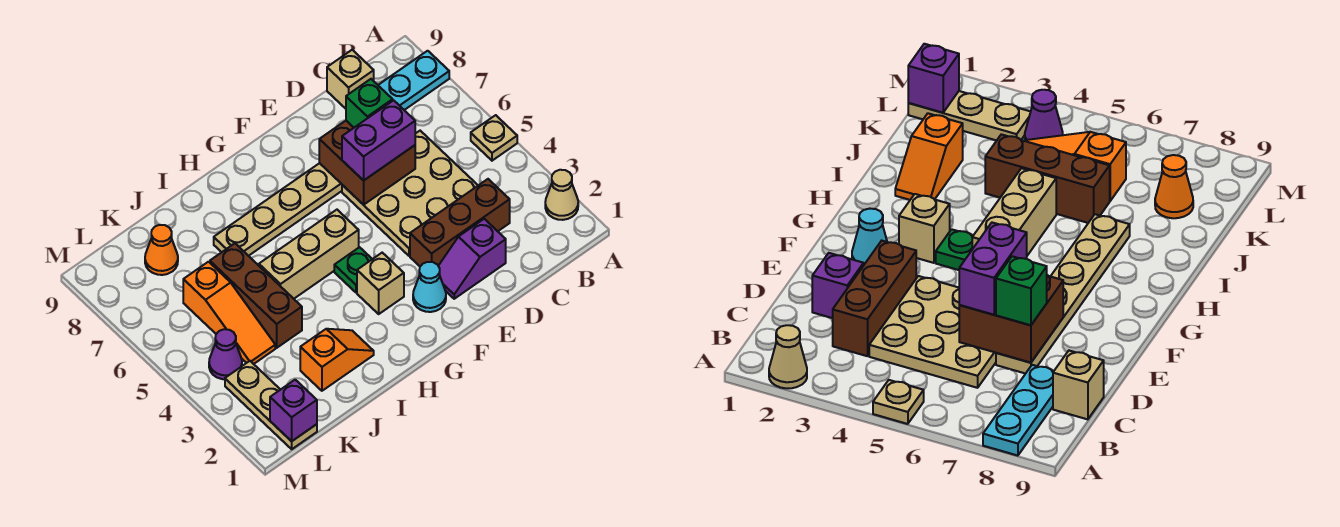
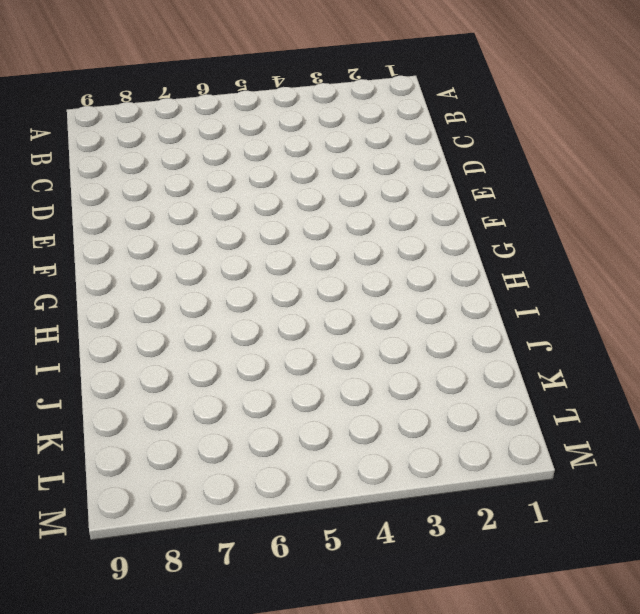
none -> tan 1x1 cone [545,170,578,220]
none -> tan 1x1 plate [471,115,517,161]
none -> cyan 1x3 plate [378,51,449,110]

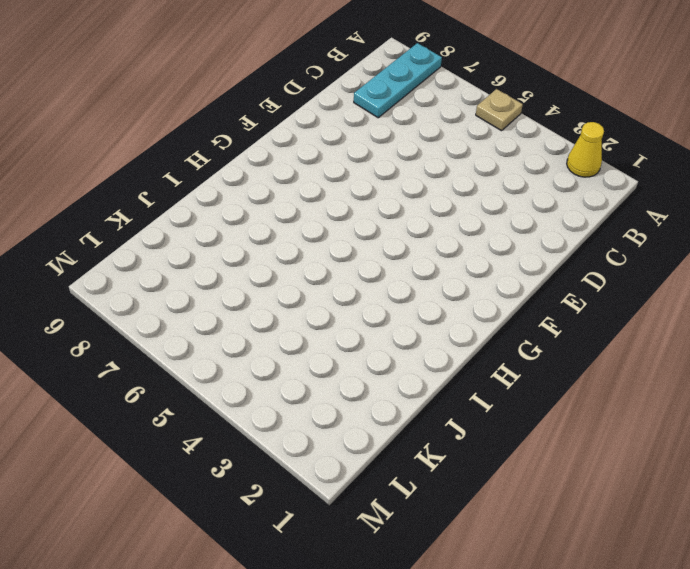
yellow 1x1 cone [567,122,604,177] -> tan 1x1 cone [545,170,578,220]
none -> brown 1x3 brick [410,179,510,266]
none -> tan 3x3 plate [342,131,478,256]
none -> tan 1x1 brick [327,50,374,109]

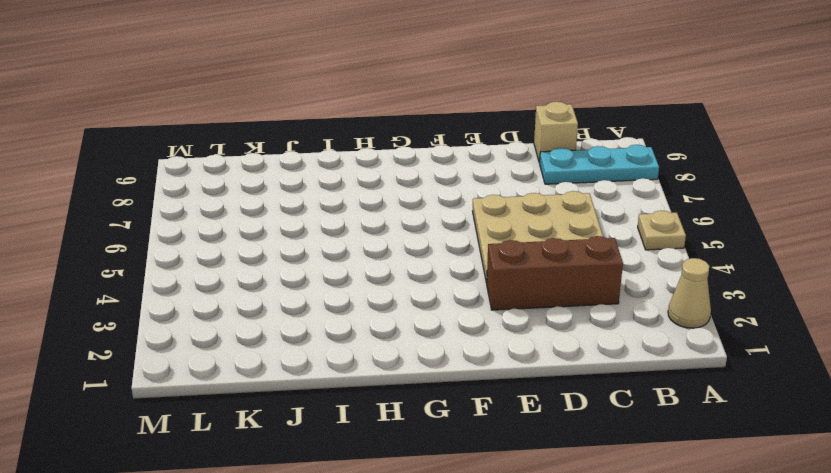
none -> purple 1x2 slope [439,219,506,299]
none -> tan 1x6 plate [214,163,342,256]
none -> cyan 1x1 cone [413,262,446,312]

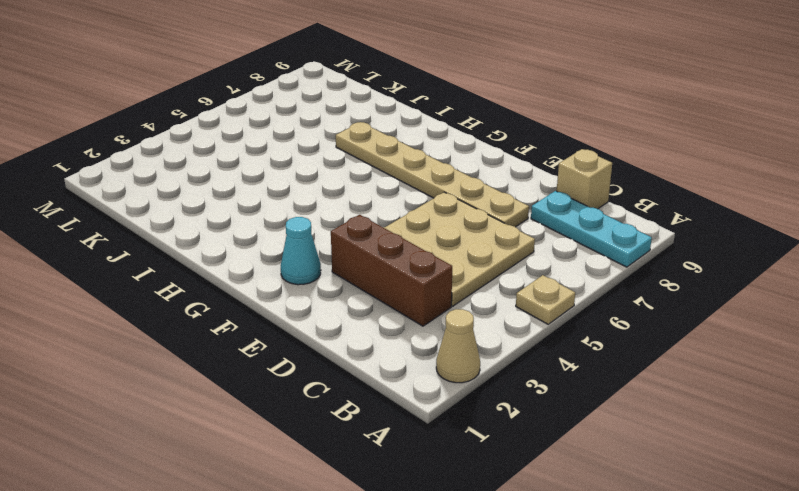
none -> purple 1x2 slope [439,219,506,299]
none -> tan 1x1 brick [357,253,404,314]
none -> green 1x1 plate [334,247,372,293]

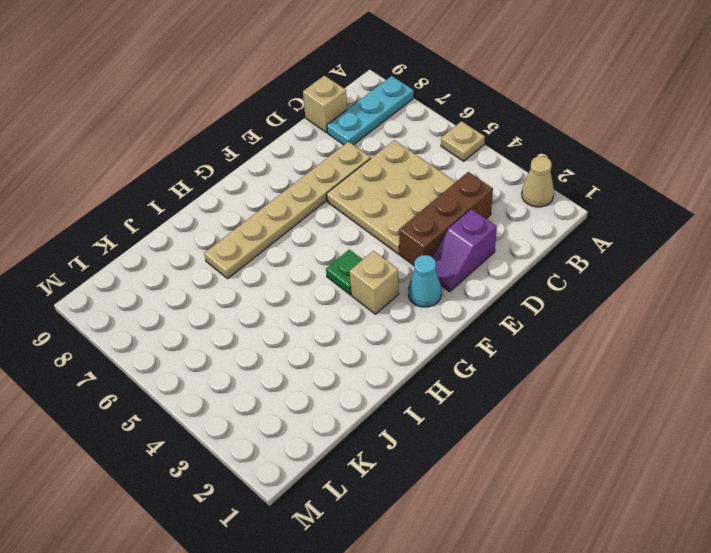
none -> tan 1x3 brick [259,210,359,299]
none -> orange 1x2 slope [300,329,374,391]
none -> brown 1x3 brick [210,243,302,348]

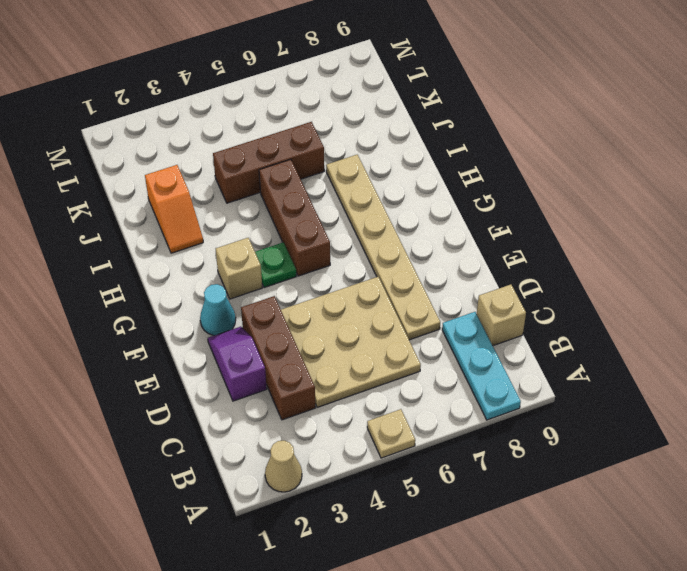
brown 1x3 brick [259,159,330,276] -> tan 1x3 brick [259,210,359,299]
none -> orange 1x3 slope [183,262,275,364]
none -> orange 1x1 cone [145,225,178,275]
none -> tan 1x3 plate [225,361,317,449]

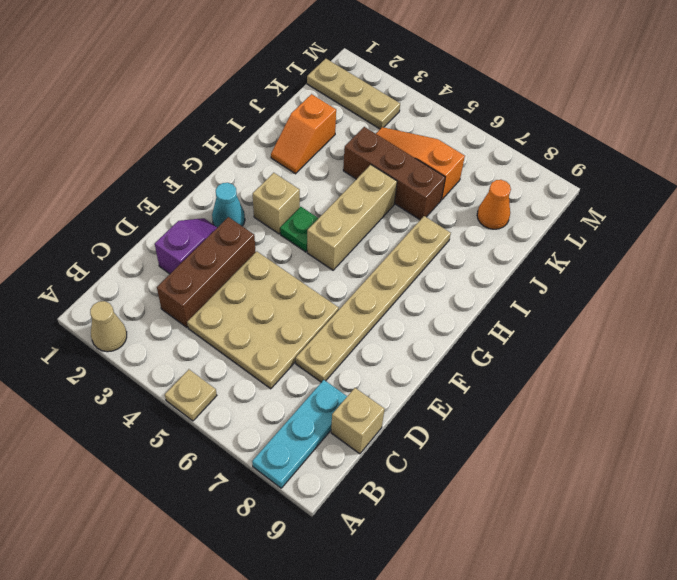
none -> purple 1x1 cone [209,329,242,379]
none -> brown 2x2 brick [319,121,415,205]
none -> purple 1x1 brick [270,380,317,441]

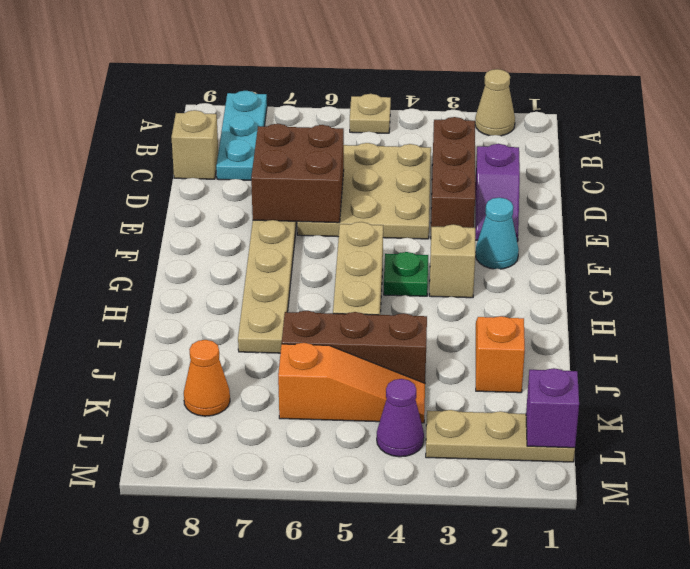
none -> purple 1x2 brick [342,100,415,181]
none -> green 1x1 brick [346,79,393,127]

